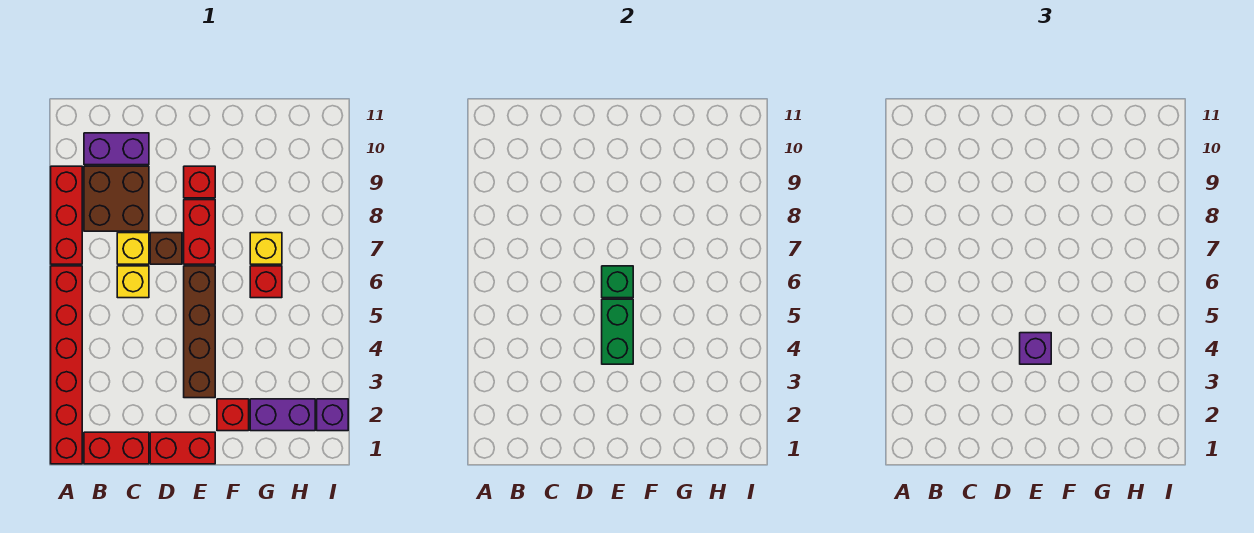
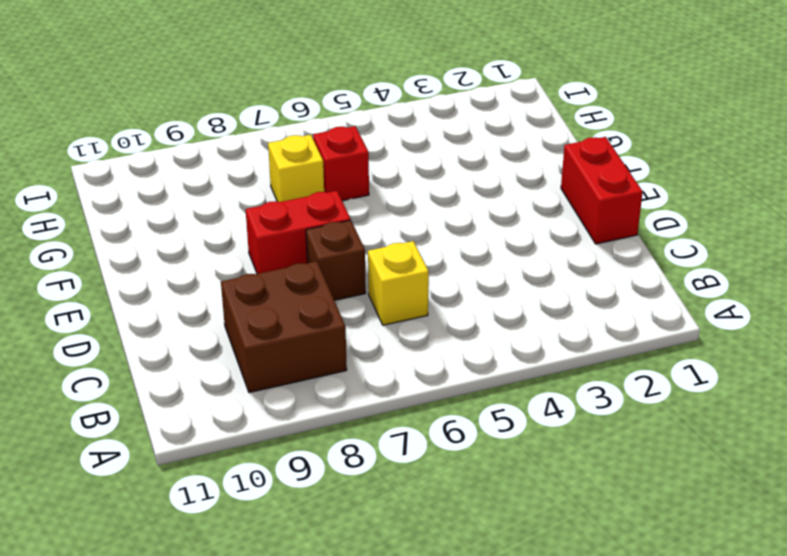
none -> red 1x6 brick [51,266,82,464]
none -> red 1x3 brick [51,166,82,264]
none -> red 1x2 brick [84,432,149,464]

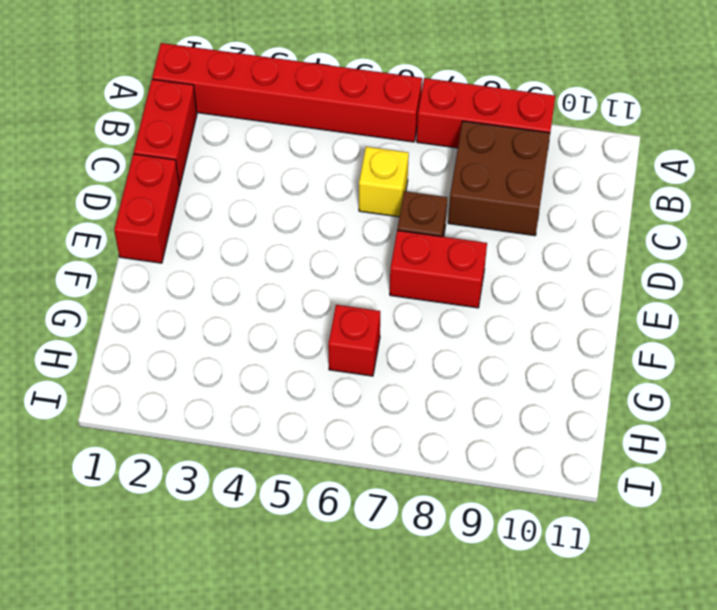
none -> purple 1x2 brick [84,133,149,165]
none -> yellow 1x1 brick [117,233,149,264]
none -> brown 1x4 brick [184,266,215,398]

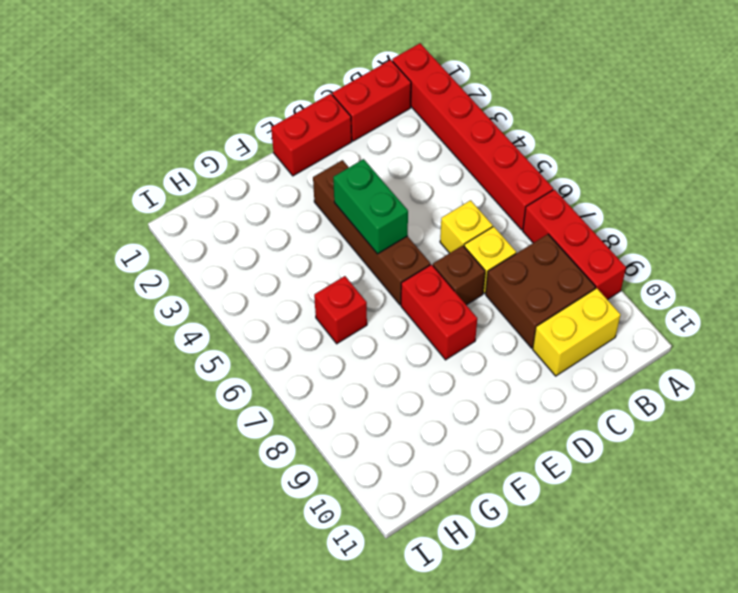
yellow 1x2 brick [533,288,621,376] -> purple 1x2 brick [84,133,149,165]
none -> red 1x1 brick [184,166,215,198]
none -> red 1x1 brick [217,399,249,431]
none -> purple 1x2 brick [250,399,315,431]

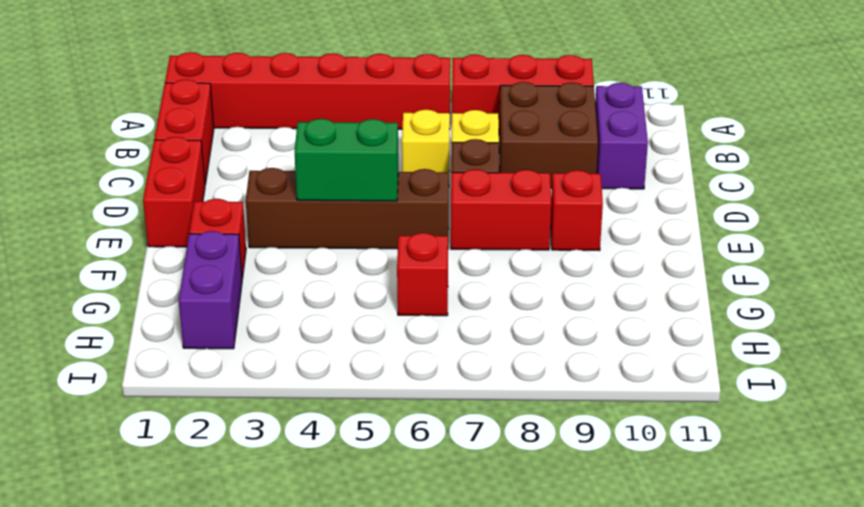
none -> yellow 1x1 brick [250,233,282,264]
none -> purple 1x1 brick [317,399,348,431]
none -> green 1x1 brick [602,266,633,298]

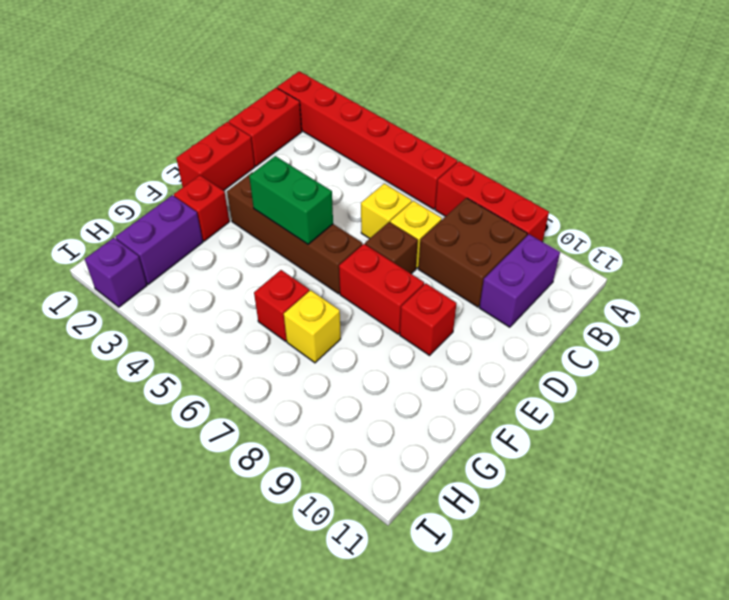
none -> green 1x1 brick [602,266,633,298]
none -> purple 1x1 brick [1020,333,1051,364]

